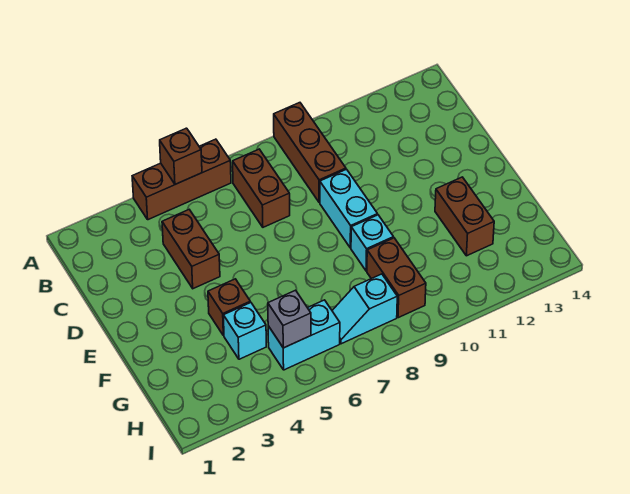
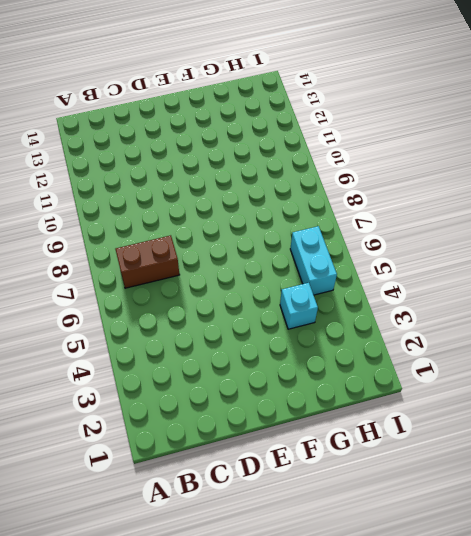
none -> brown 1x3 brick [132,139,231,220]
none -> brown 1x3 brick [274,103,346,202]
none -> brown 1x2 brick [162,210,220,289]

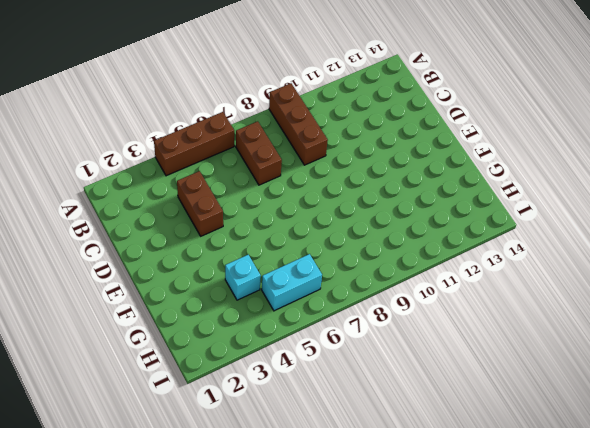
none -> cyan 1x2 brick [320,169,378,248]
none -> brown 1x1 brick [208,279,250,336]
none -> cyan 1x1 brick [351,215,394,271]

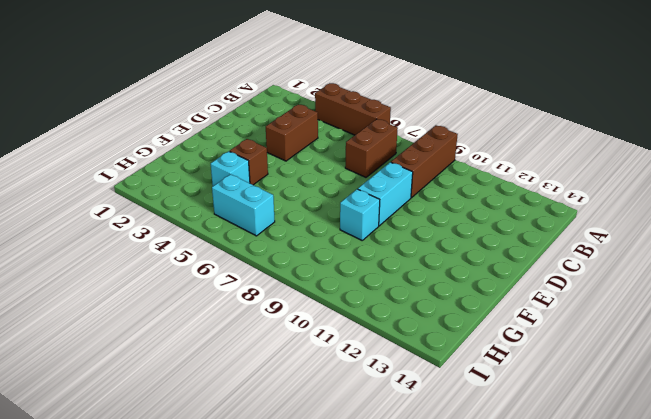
none -> brown 1x2 brick [435,177,494,256]
none -> brown 1x2 brick [367,238,426,318]
none -> cyan 1x2 slope [332,274,397,344]

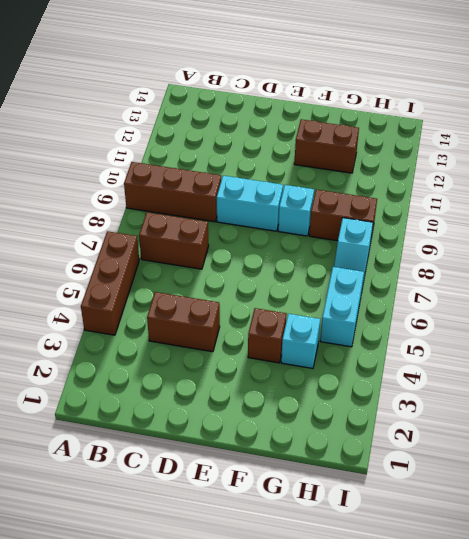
none -> brown 1x1 brick [160,128,202,184]
none -> grey 1x1 brick [268,290,311,348]

